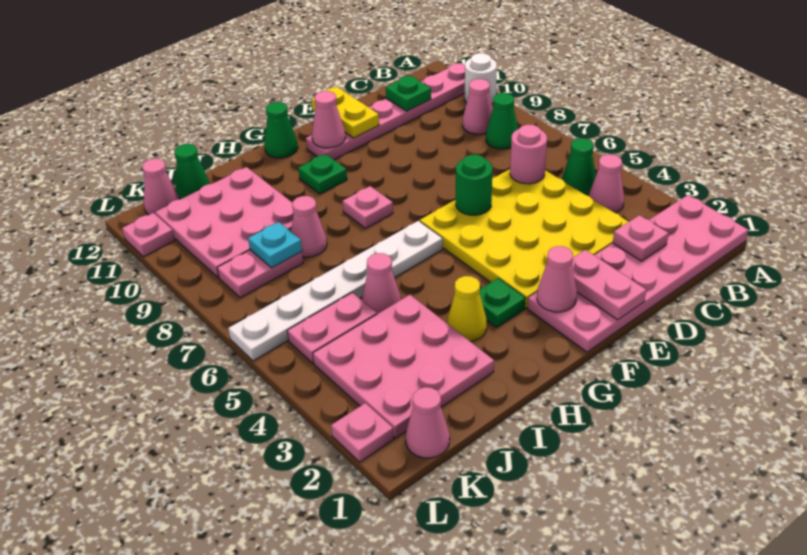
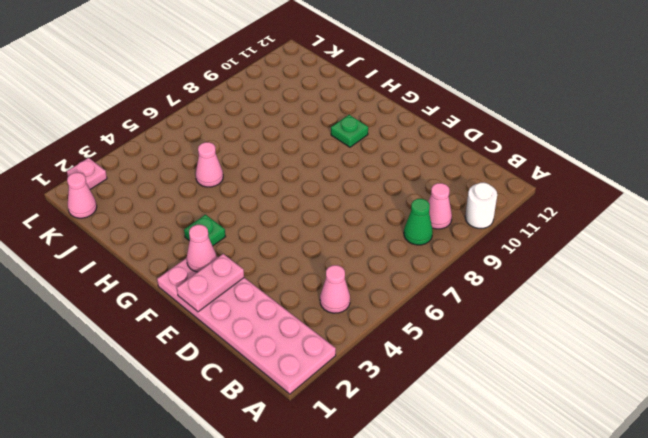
none -> pink 1x6 plate [306,63,465,160]
none -> green 1x1 cone [562,138,596,196]
none -> yellow 4x4 plate [420,169,629,308]
none -> white 1x6 plate [228,221,443,361]

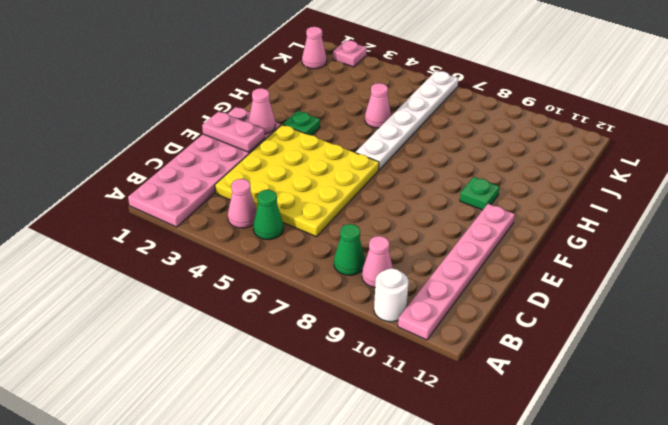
none -> pink 1x1 plate [343,186,393,228]
none -> green 1x1 cone [264,102,298,158]
none -> yellow 1x1 cone [447,276,487,341]
none -> pink 3x3 plate [313,295,494,438]

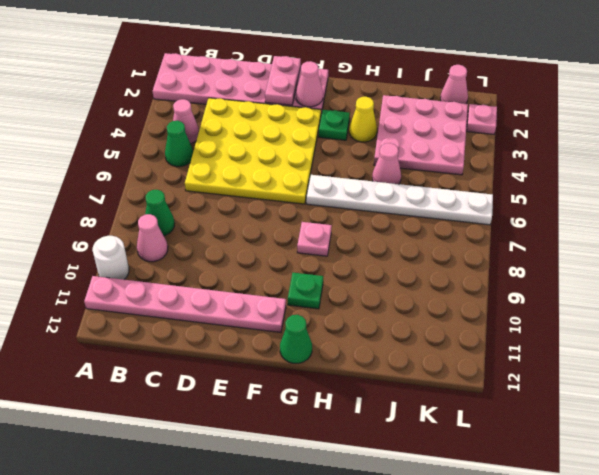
none -> pink 1x1 cone [291,196,327,257]
none -> pink 3x3 plate [155,167,294,278]
none -> pink 1x2 plate [287,293,377,363]
none -> pink 1x2 plate [217,250,303,298]

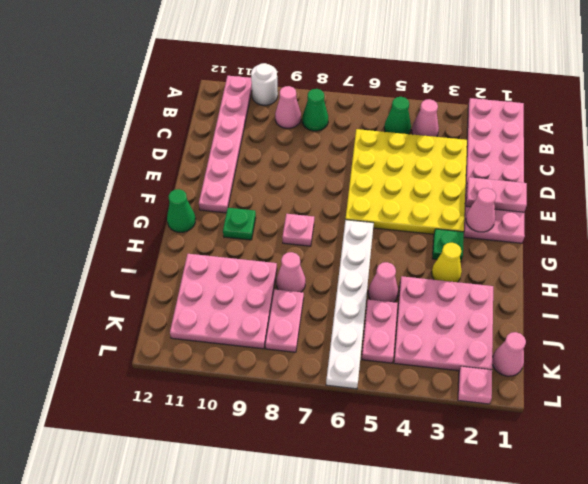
none -> green 1x1 cone [175,144,210,199]
none -> pink 1x1 cone [142,159,179,215]
none -> pink 1x1 plate [122,213,175,257]
none -> pink 1x1 plate [613,215,669,261]

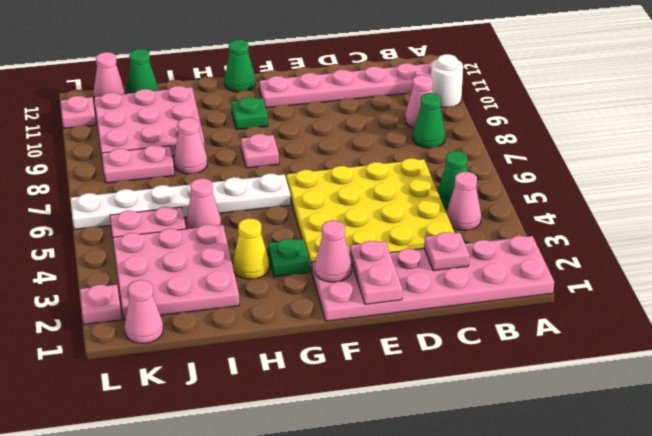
none -> pink 1x1 round brick [510,125,547,184]
none -> green 1x1 plate [386,76,431,111]
none -> green 1x1 round brick [456,155,493,215]
none -> yellow 1x2 plate [312,87,379,138]

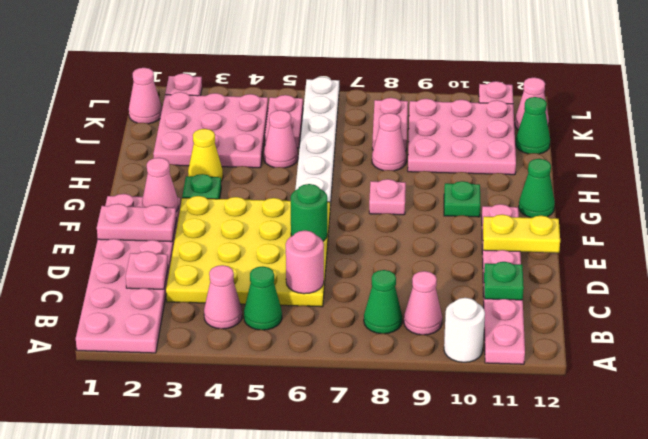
none -> pink 1x1 cone [312,91,345,148]
none -> cyan 1x1 plate [248,222,302,268]

